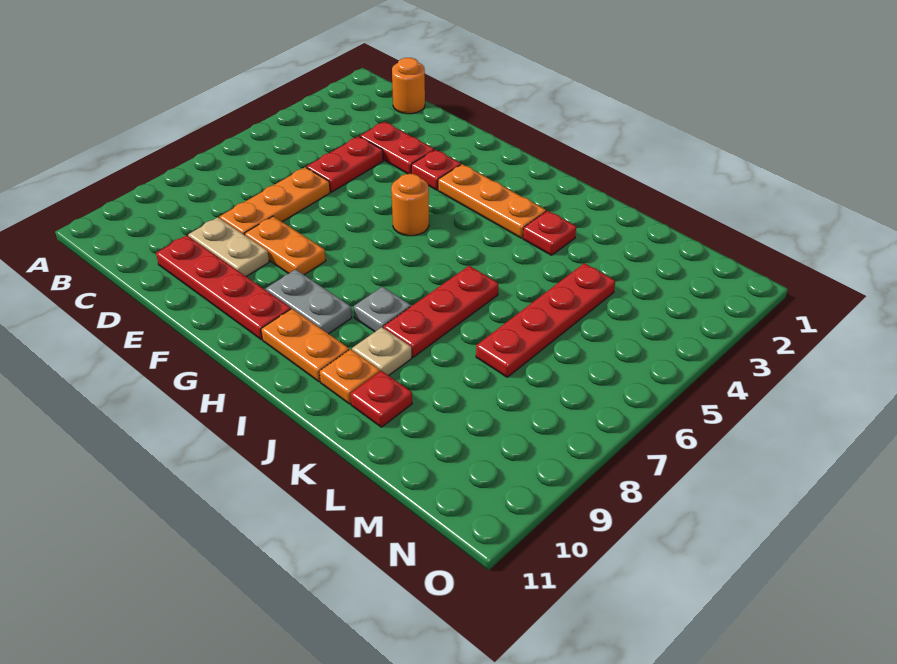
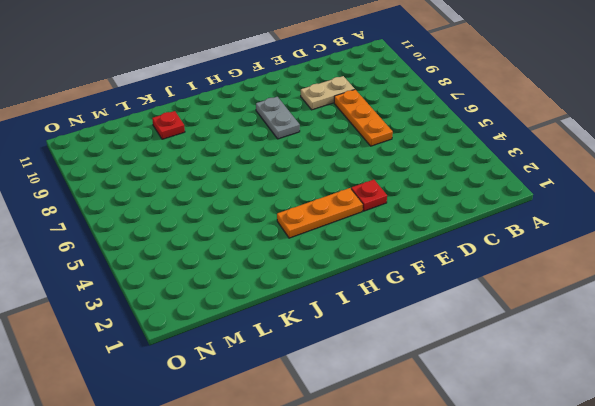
grey 1x2 plate [256,97,300,139] -> grey 1x2 plate turned to [266,269,352,334]
none -> orange 1x1 round brick [392,58,425,114]
none -> red 1x2 plate [360,122,434,174]
none -> red 1x2 plate [307,136,383,192]

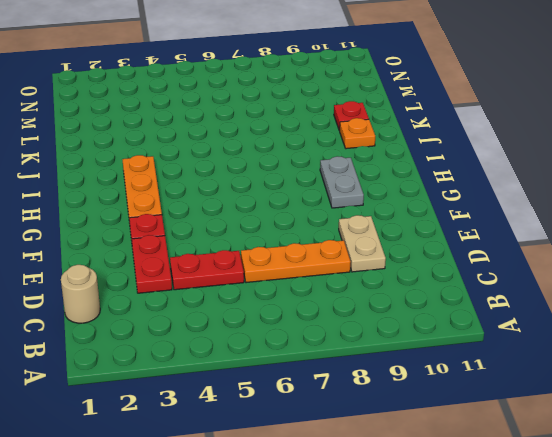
tan 1x1 round brick [61,265,100,323] -> orange 1x1 round brick [392,58,425,114]
none -> red 1x4 plate [156,235,291,340]
none -> orange 1x2 plate [245,216,326,275]
none -> orange 1x1 round brick [391,174,429,236]

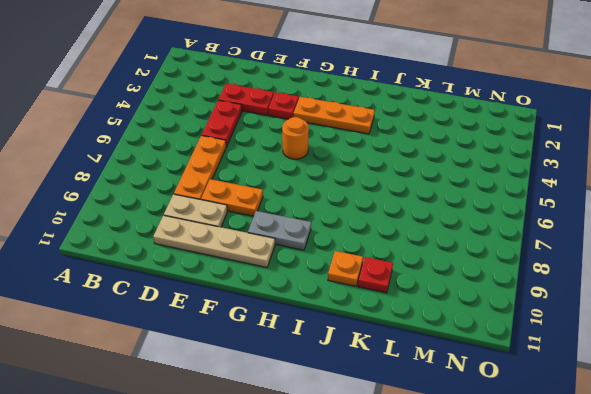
tan 1x4 plate [153,215,275,267] -> red 1x4 plate [156,235,291,340]
none -> orange 1x1 round brick [392,58,425,114]
none -> orange 1x2 plate [261,309,349,382]
none -> grey 1x1 plate [354,287,411,332]

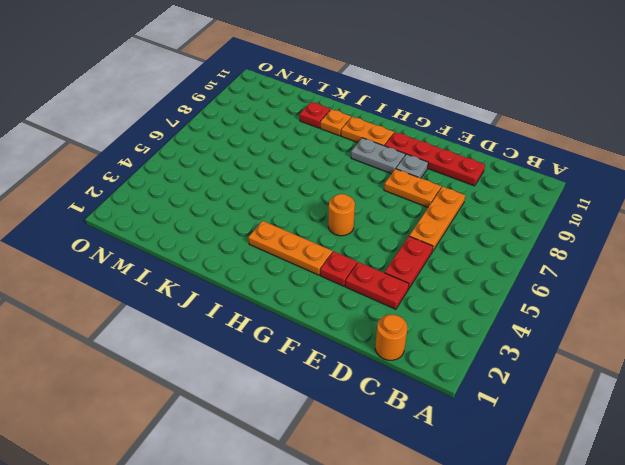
grey 1x1 plate [396,154,428,178] -> grey 1x1 plate moved to [354,287,411,332]
none -> tan 1x2 plate [188,217,269,277]
none -> red 1x1 plate [523,211,576,255]
none -> red 1x3 plate [383,266,498,357]

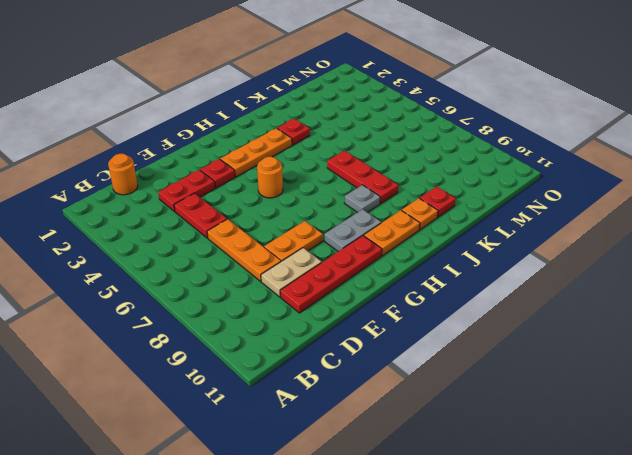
none -> tan 1x1 plate [352,327,412,376]
none -> red 1x4 plate [476,263,615,377]

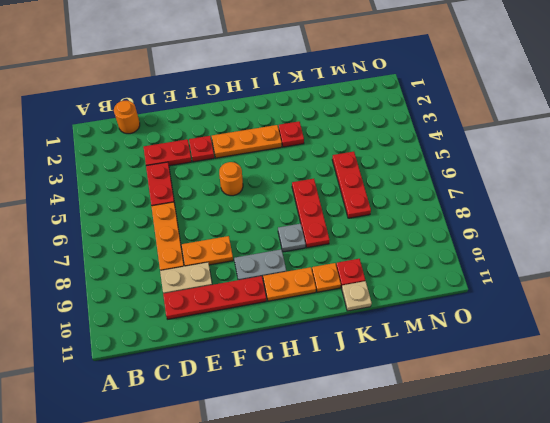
tan 1x1 plate [342,281,372,311] -> tan 1x1 plate moved to [352,327,412,376]
red 1x3 plate [332,152,371,218] -> red 1x4 plate [476,263,615,377]

